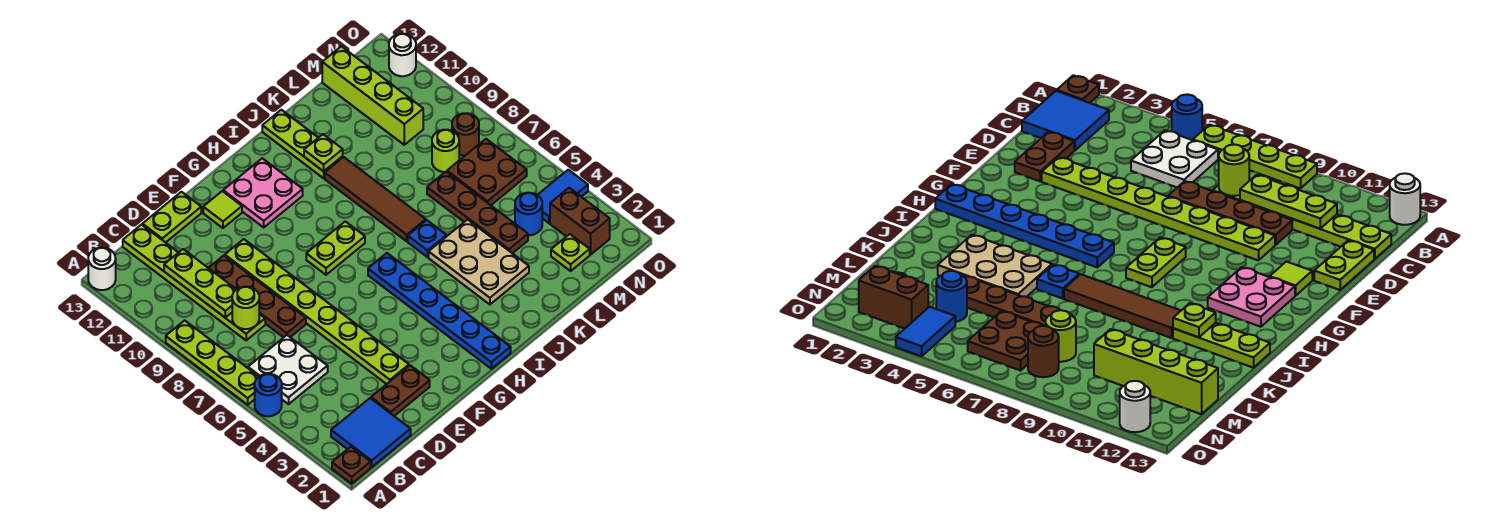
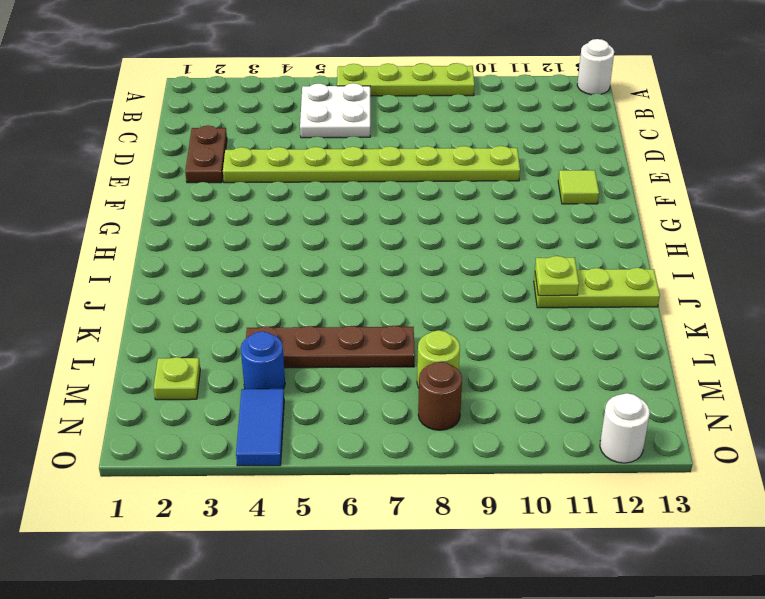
none -> brown 1x1 plate [332,447,371,484]
none -> blue 1x1 round brick [255,374,282,416]
none -> blue 2x2 tile [331,398,411,467]
none -> lime 1x6 plate [123,225,265,340]

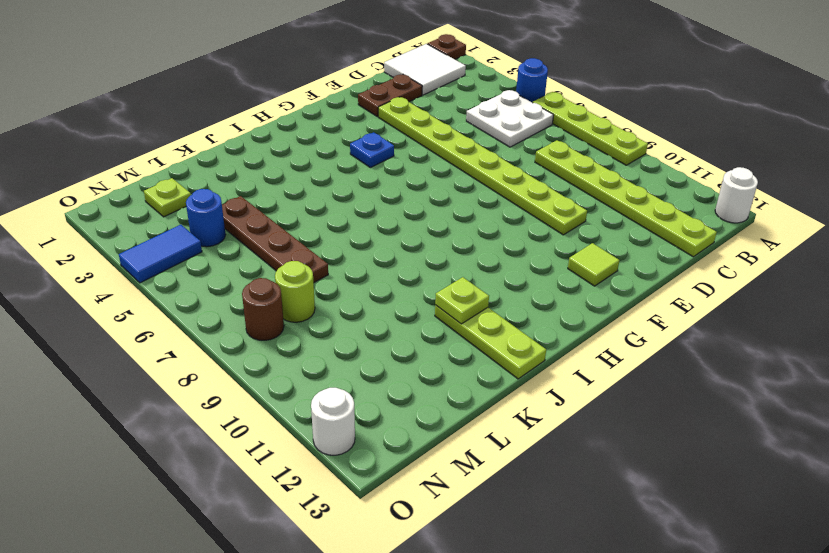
white 2x2 tile [384,44,466,95] -> blue 2x2 tile [331,398,411,467]
blue 1x1 plate [350,132,394,168] -> blue 1x1 plate moved to [408,220,447,257]
none -> brown 1x4 plate [209,256,306,338]
none -> lime 1x2 plate [142,192,201,243]
none -> lime 1x2 plate [306,221,365,275]
none -> pink 2x2 plate [223,158,303,227]

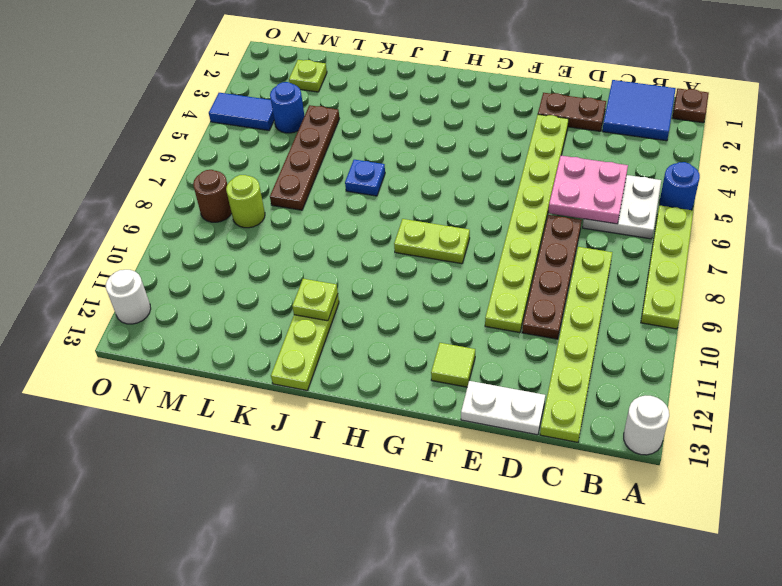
pink 2x2 plate [548,155,628,224] -> pink 2x2 plate moved to [223,158,303,227]
white 1x2 plate [461,381,545,435] -> lime 1x2 plate [142,192,201,243]
none -> blue 1x6 plate [368,253,511,369]
none -> tan 2x3 plate [429,220,529,304]
none -> brown 1x4 tile [325,157,426,241]
none -> brown 2x2 plate [447,139,527,205]

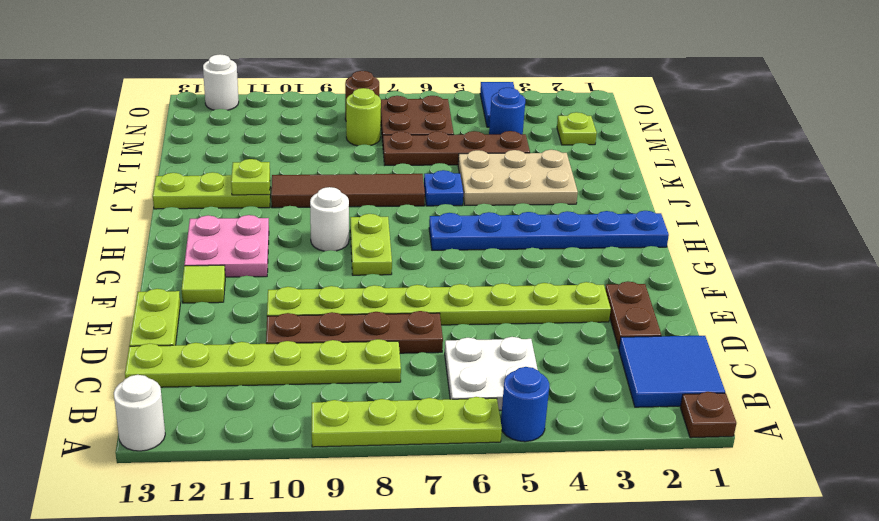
white 1x1 round brick [310,187,349,251] -> none
none -> lime 1x4 brick [322,46,423,145]
none -> brown 1x2 brick [550,188,610,255]
none -> lime 1x1 round brick [232,287,259,329]
none -> lime 1x3 plate [164,249,236,318]

